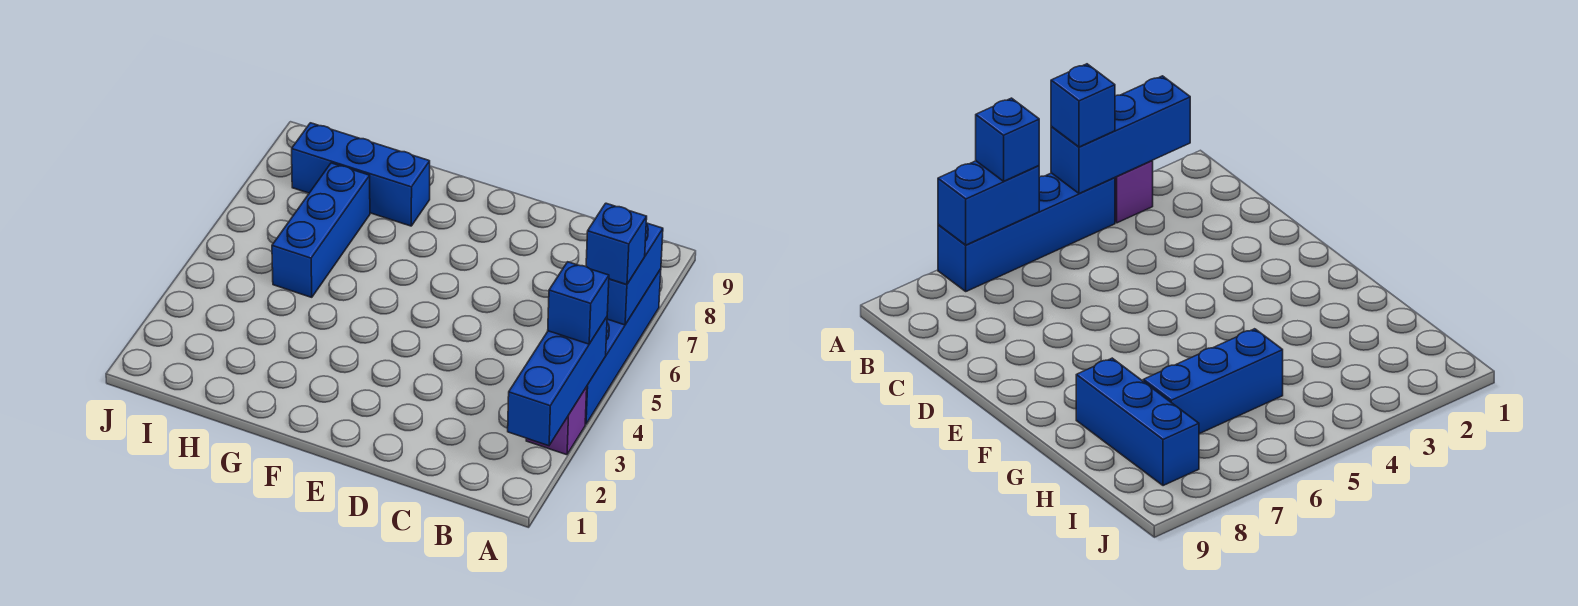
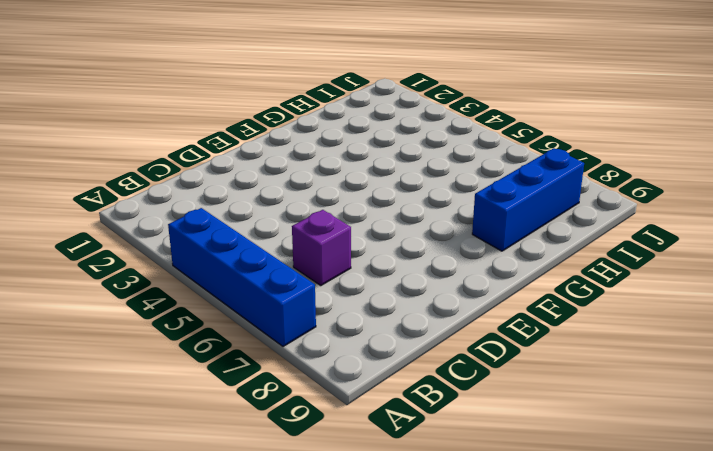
purple 1x1 brick [292,210,351,285] -> purple 1x1 brick moved to [526,387,587,455]
none -> blue 1x3 brick [272,163,370,297]
none -> blue 1x3 brick [508,317,607,446]

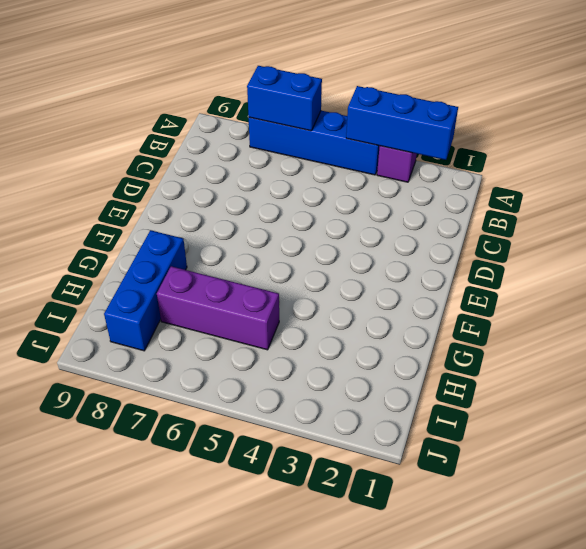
purple 1x3 brick [157,266,279,350] -> blue 1x3 brick [272,163,370,297]
none -> blue 1x1 brick [548,262,609,344]
none -> blue 1x1 brick [586,203,647,285]

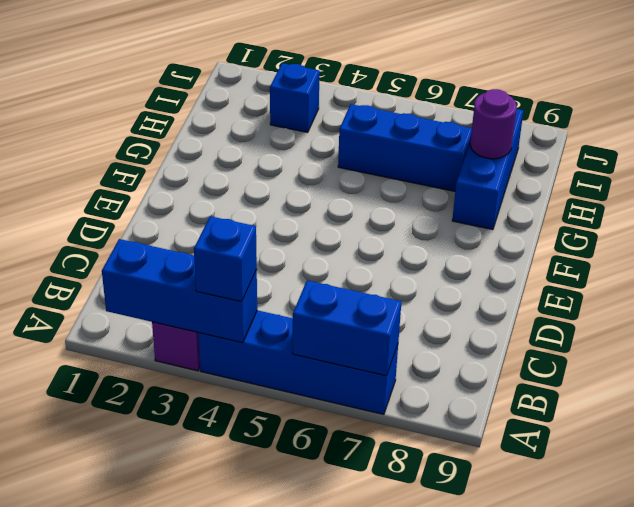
purple 1x1 round brick [470,89,517,159] -> none
blue 1x1 brick [270,63,320,132] -> blue 1x1 brick moved to [586,203,647,285]

